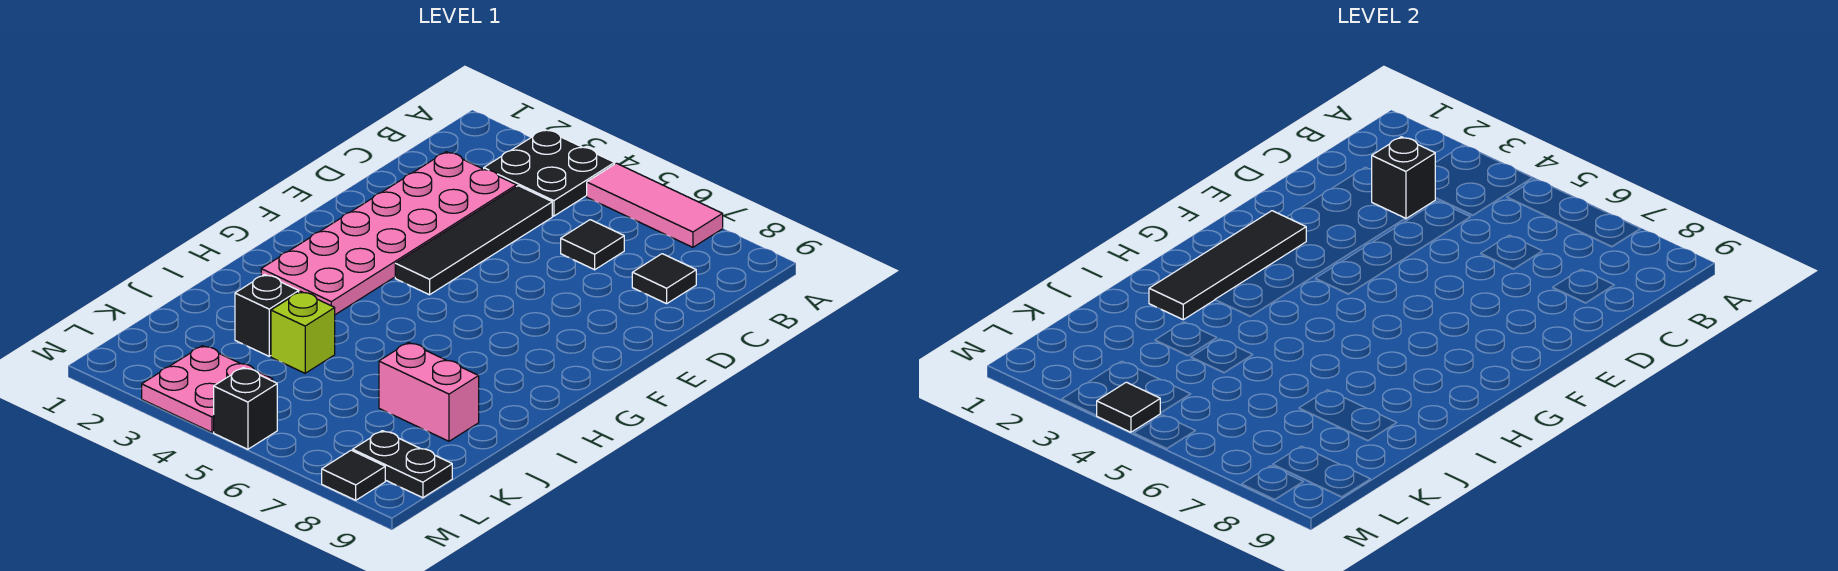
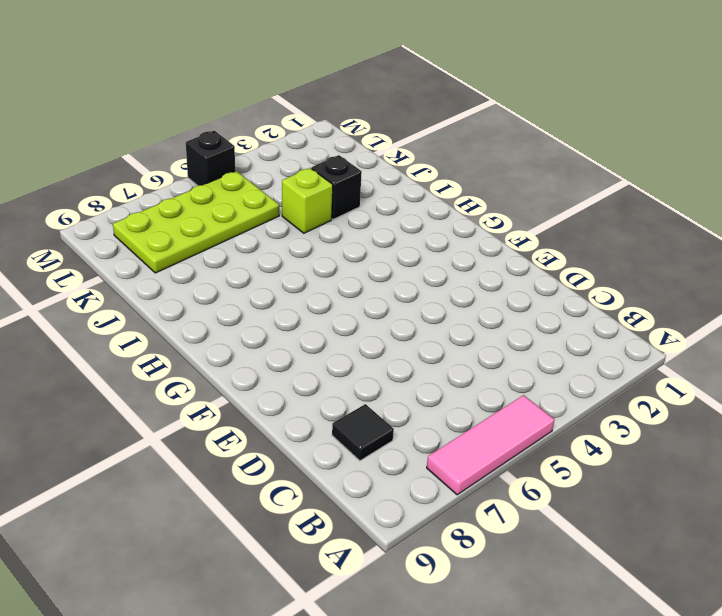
lime 2x4 plate [113,171,279,273] -> black 1x2 plate [353,431,452,498]
none -> black 2x2 plate [484,129,615,216]
none -> pink 2x6 plate [261,152,516,315]
none -> black 1x4 tile [395,186,552,295]

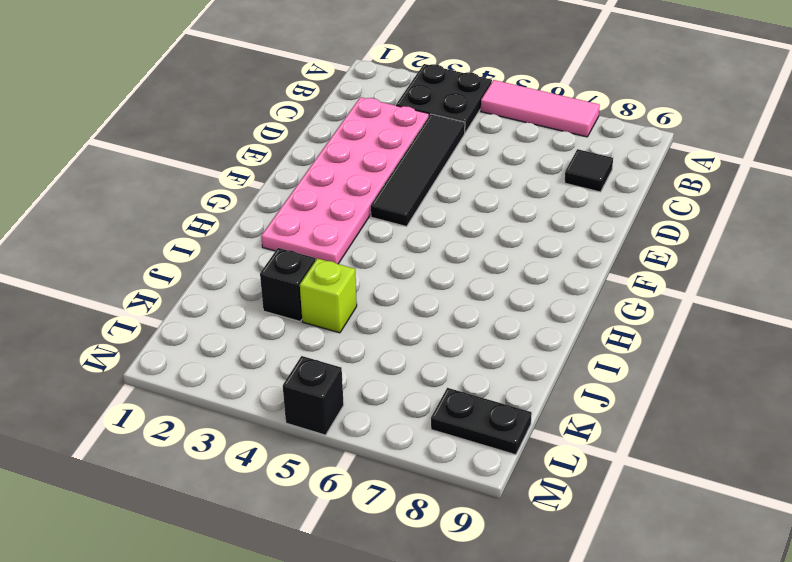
none -> black 1x1 tile [561,220,624,270]
none -> pink 1x2 brick [379,343,479,441]
none -> pink 2x2 plate [142,346,273,432]

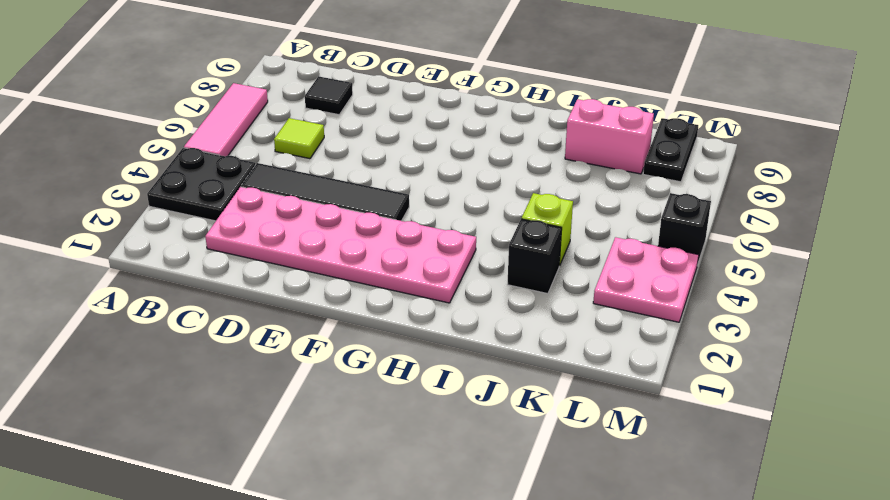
lime 1x1 tile [274,118,324,159] -> black 1x1 tile [561,220,624,270]
pink 1x2 brick [565,99,654,174] -> pink 1x2 brick turned to [379,343,479,441]
none -> black 1x1 tile [322,450,385,500]
none -> black 1x1 brick [1372,137,1435,219]
none -> black 1x4 tile [1149,211,1306,320]

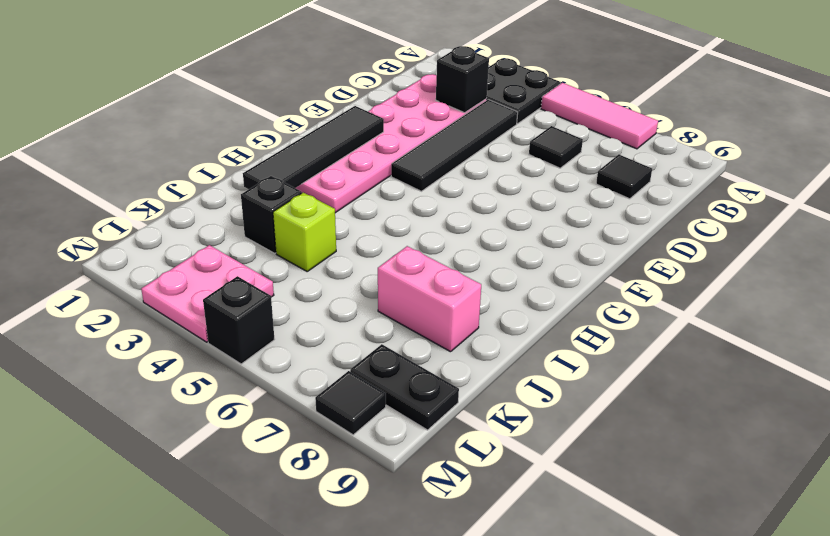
none -> black 1x1 tile [1096,382,1160,432]

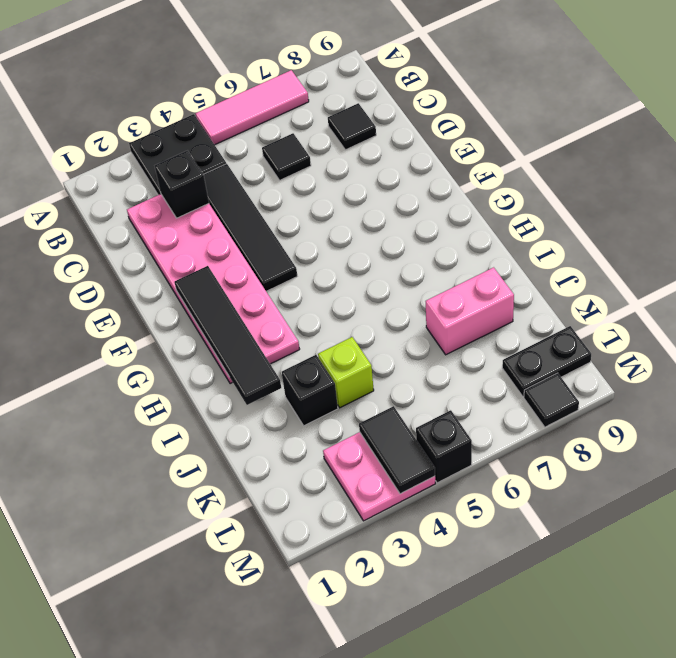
black 1x2 tile [359,406,435,494] -> black 1x1 tile [1096,382,1160,432]

